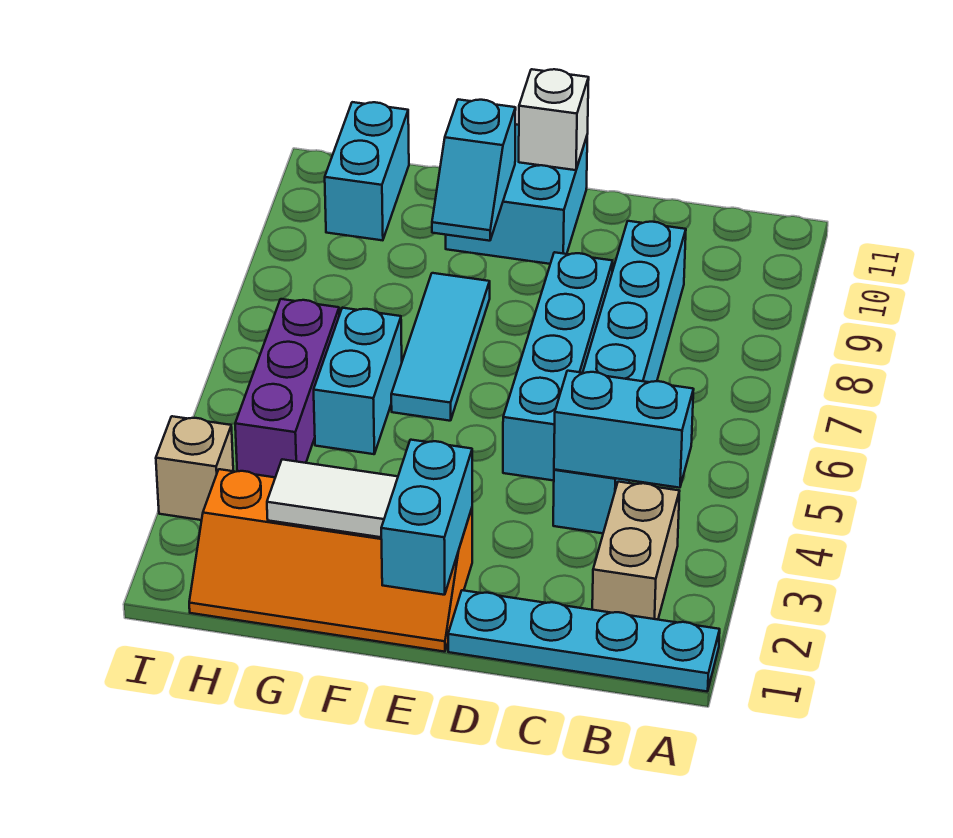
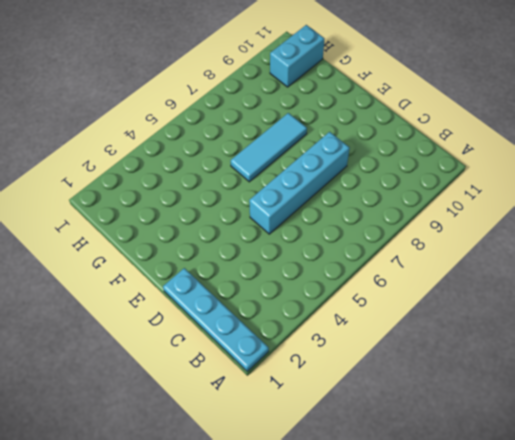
none -> tan 1x2 brick [592,482,679,620]
none -> cyan 1x6 brick [553,221,686,533]
none -> orange 2x4 slope [189,469,472,652]

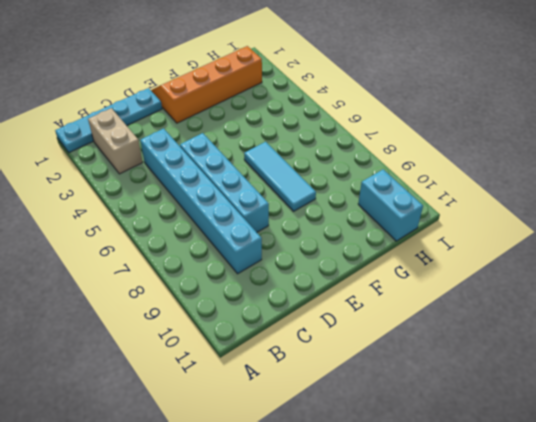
none -> cyan 2x2 brick [446,124,587,264]
none -> cyan 1x2 brick [314,308,402,454]
none -> purple 1x3 brick [235,299,339,477]

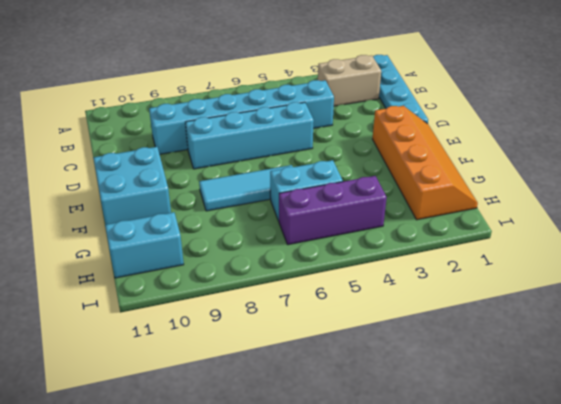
none -> tan 1x1 brick [156,416,233,520]
none -> cyan 1x2 brick [554,371,694,488]
none -> cyan 1x2 brick [381,440,472,595]

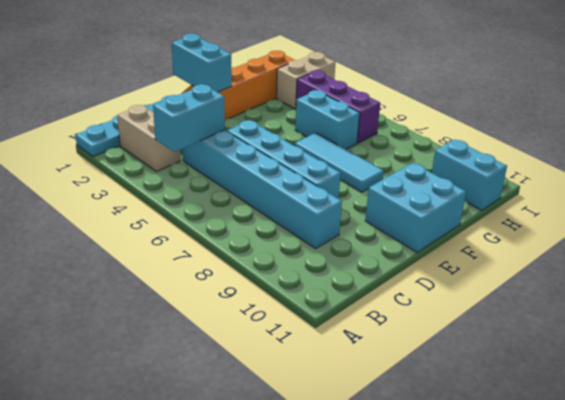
tan 1x2 brick [276,52,336,109] -> tan 1x1 brick [156,416,233,520]
none -> white 1x1 brick [519,69,589,170]
none -> white 1x2 tile [267,459,398,537]
none -> cyan 1x2 slope [432,99,516,241]

